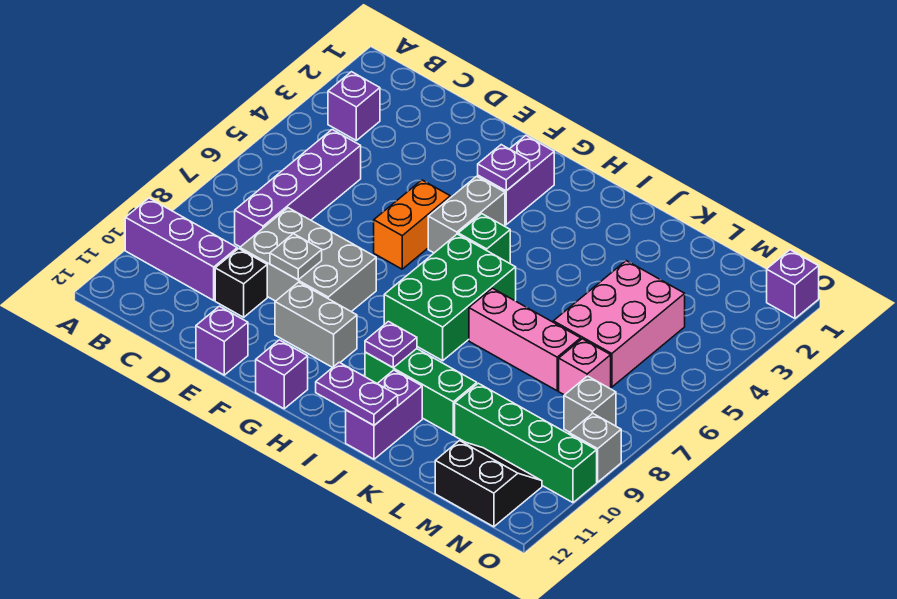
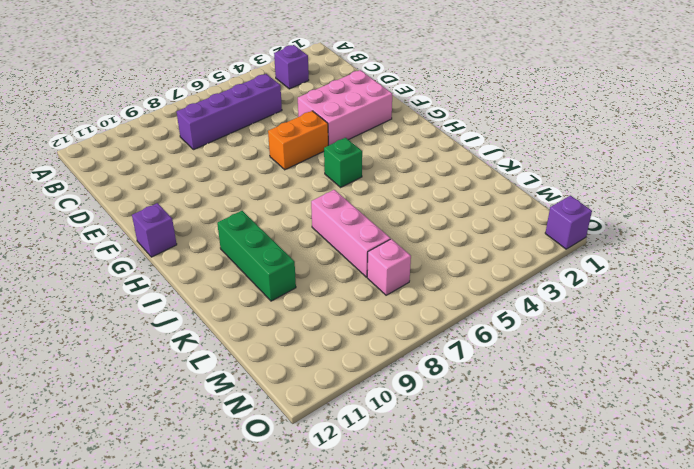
pink 2x3 brick [298,70,392,145] -> pink 2x3 brick moved to [553,261,685,387]
none -> purple 1x3 brick [125,198,237,300]
none -> grey 2x3 brick [240,208,376,312]
none -> black 1x1 brick [215,249,267,317]

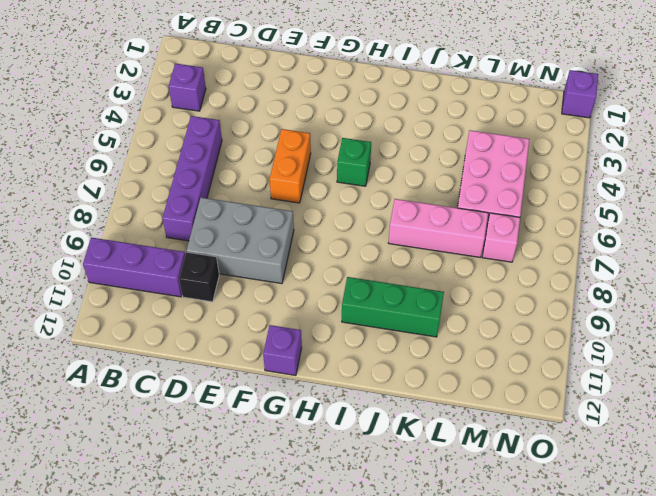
none -> purple 1x1 brick [196,306,248,375]
none -> grey 1x2 brick [275,282,357,368]
none -> purple 1x2 brick [478,136,554,225]

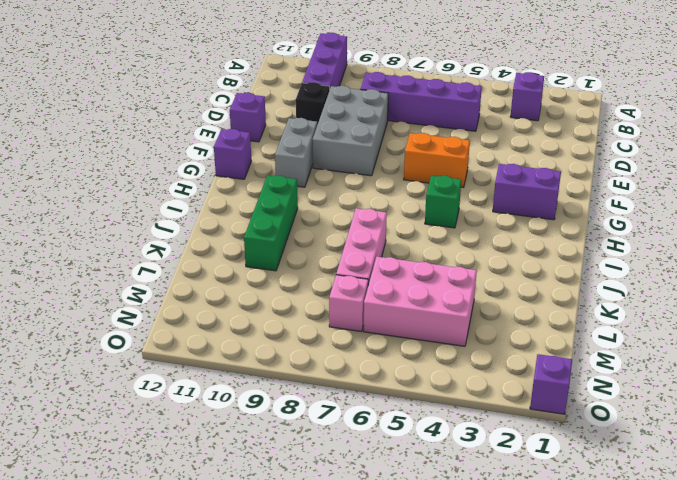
none -> grey 1x2 brick [428,176,505,253]
none -> green 2x3 brick [384,234,516,361]
none -> purple 1x2 brick [346,370,422,459]

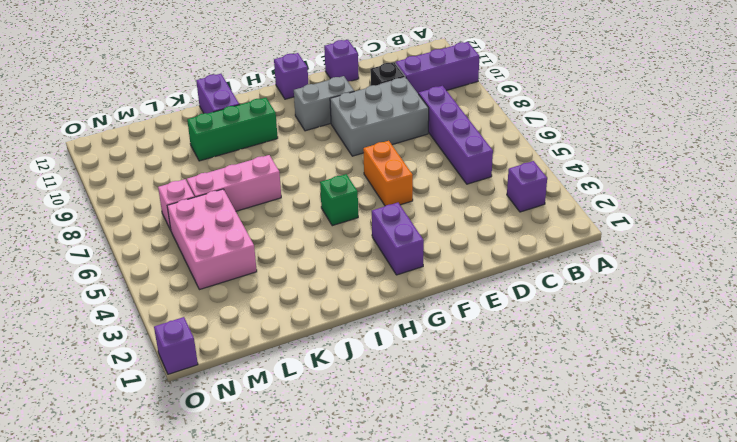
none -> grey 1x2 brick [428,176,505,253]
none -> green 2x3 brick [384,234,516,361]
none -> green 1x4 brick [455,383,597,503]

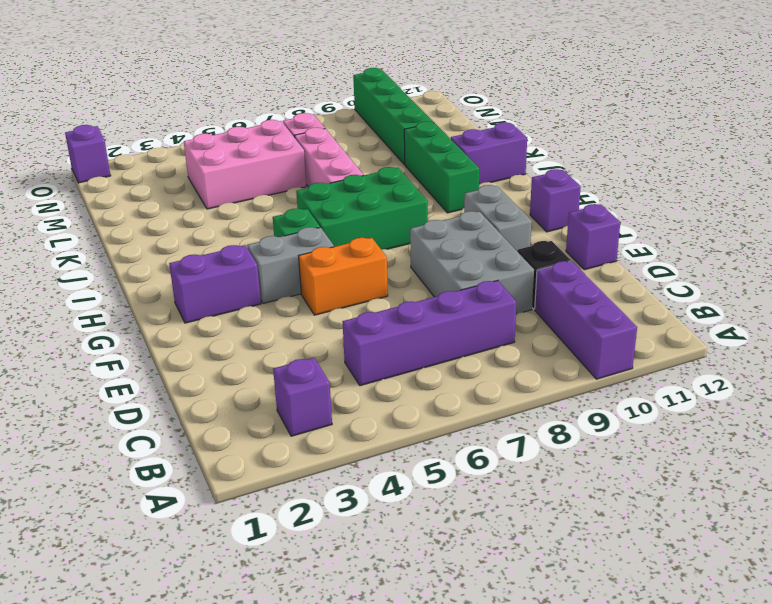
none -> black 2x2 slope [435,441,542,527]
none -> grey 1x1 brick [564,376,616,432]
none -> grey 1x1 brick [569,413,621,482]

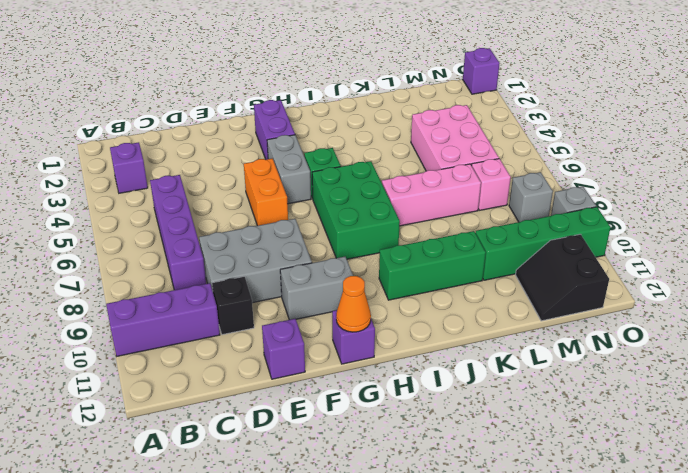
orange 1x1 cone [336,276,371,332] -> none
black 2x2 slope [516,234,609,321] -> black 2x2 slope turned to [435,441,542,527]
none -> purple 1x2 brick [346,370,422,459]
none -> grey 1x1 plate [270,234,322,280]
none -> purple 1x1 plate [478,145,530,191]

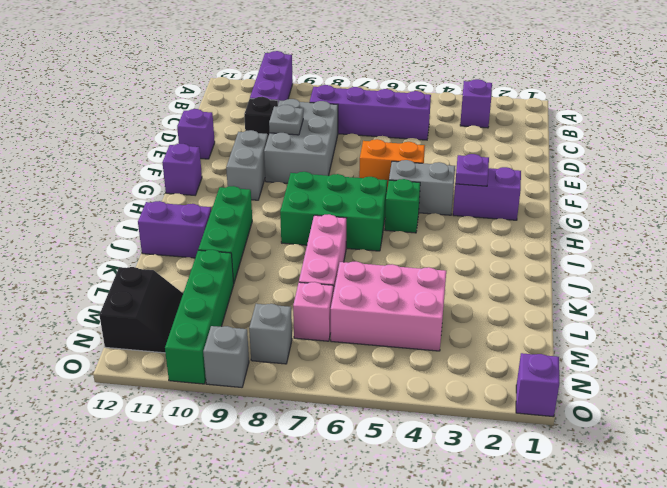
none -> purple 1x1 plate [365,322,417,368]
none -> purple 1x2 plate [316,362,398,425]

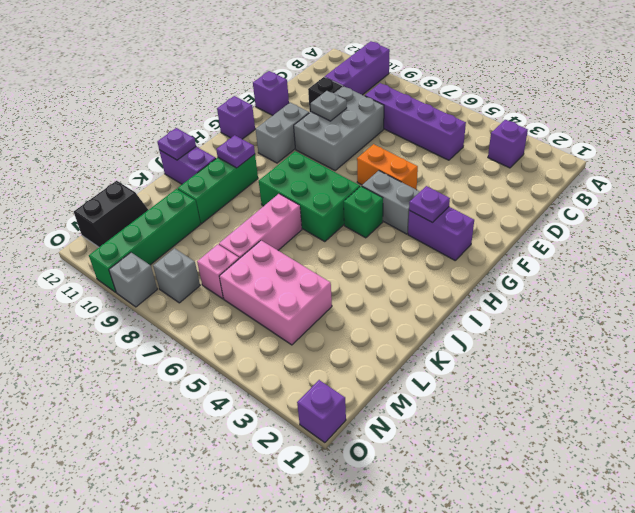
purple 1x1 plate [157,128,196,160] -> purple 1x2 plate [316,362,398,425]

